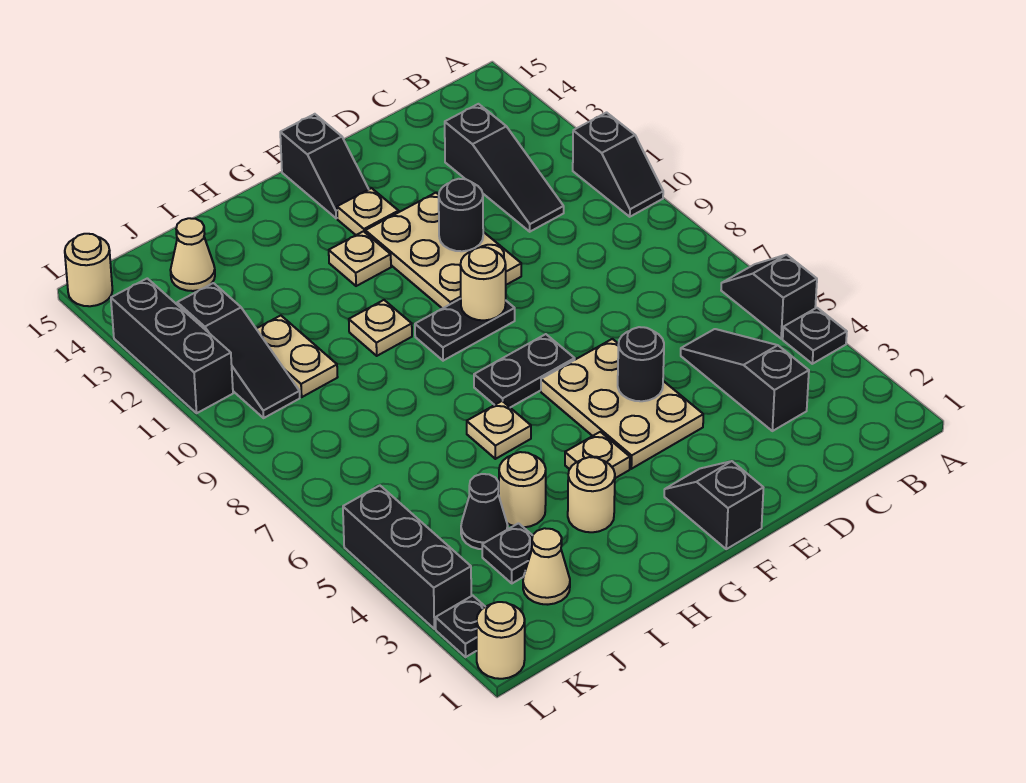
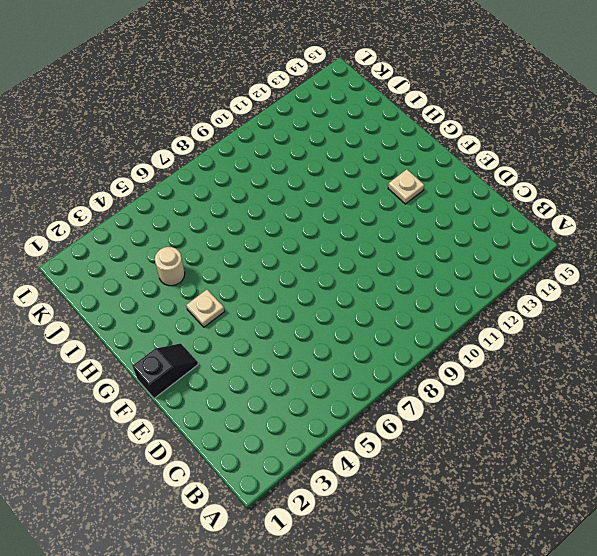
none -> black 1x1 plate [783,308,847,364]
none -> black 1x2 slope [721,255,817,339]
none -> black 1x2 slope [573,113,663,217]
none -> black 1x3 slope [681,329,809,431]

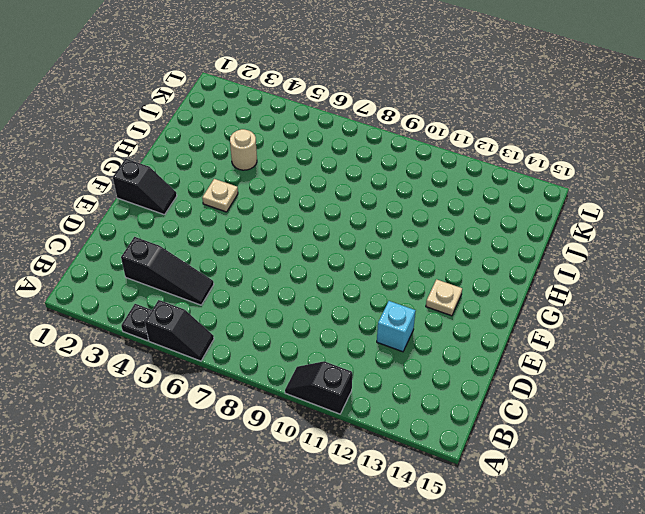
cyan 1x1 brick [377,301,416,352] -> none
none -> black 1x3 slope [445,104,564,232]
none -> tan 2x3 plate [541,339,703,469]
none -> tan 2x3 plate [365,193,521,309]
none -> black 1x2 plate [474,334,575,407]

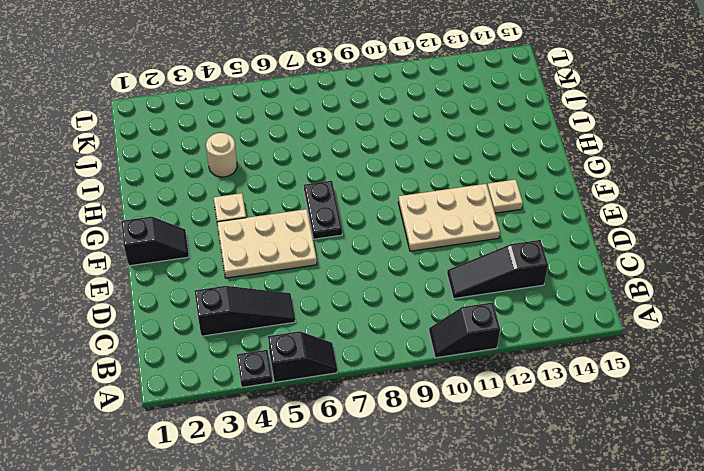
none -> black 1x2 plate [415,299,515,361]
none -> black 1x2 slope [280,114,369,218]
none -> tan 1x1 plate [329,231,391,286]
none -> tan 1x1 round brick [568,457,615,532]

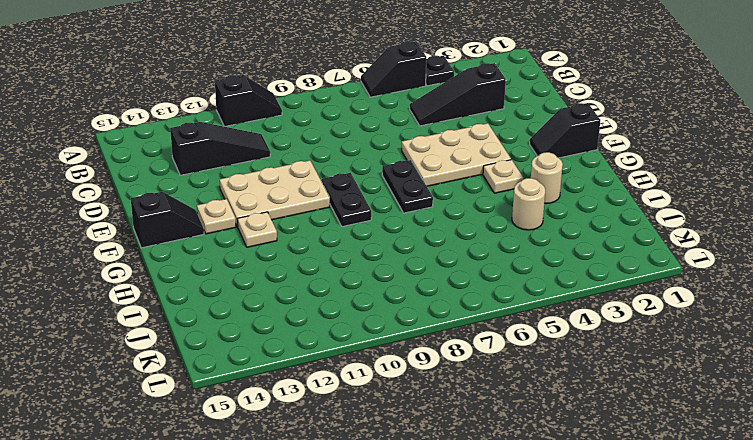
none -> tan 1x1 plate [467,401,531,459]
none -> tan 1x1 plate [349,300,412,356]
none -> tan 1x1 cone [523,528,570,605]
none -> black 1x1 plate [482,523,533,583]

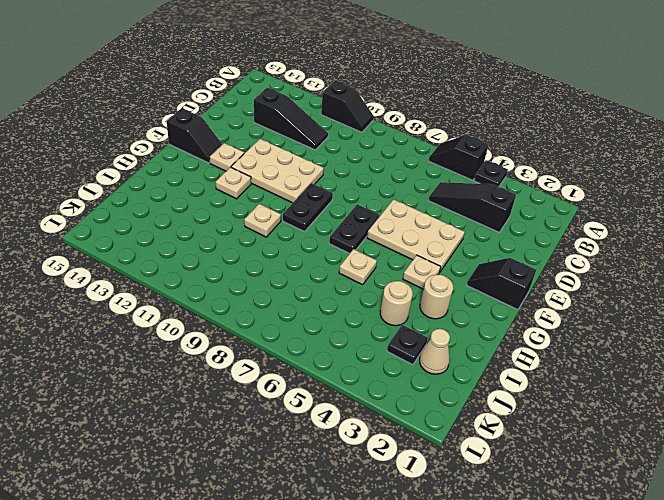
none -> black 1x1 cone [461,474,508,549]
none -> tan 1x2 plate [256,316,338,397]
none -> tan 1x1 cone [171,218,215,291]
none -> black 1x3 slope [177,283,300,418]

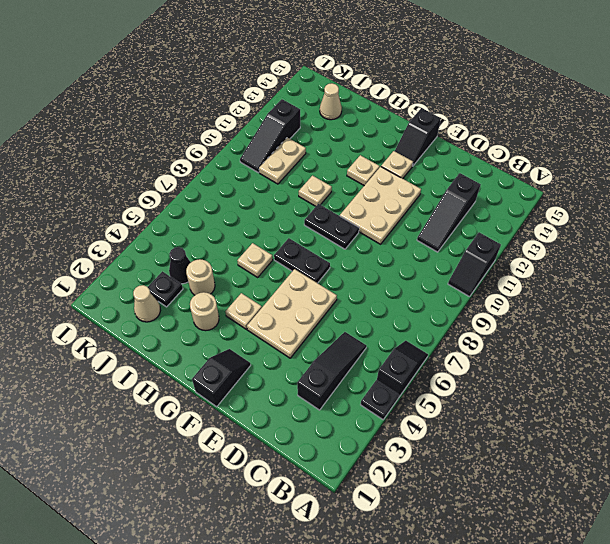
none -> tan 1x1 round brick [476,602,525,679]
none -> black 1x1 plate [436,596,485,657]
none -> black 1x3 brick [343,485,471,629]
none -> black 1x3 brick [111,278,233,413]

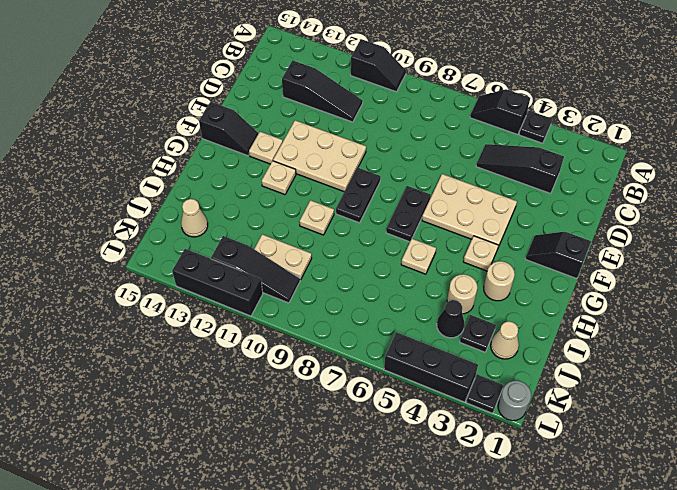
grey 1x1 round brick [498,381,531,421] -> tan 1x1 round brick [476,602,525,679]
none -> tan 1x1 round brick [65,234,112,306]
none -> black 1x1 round brick [618,327,664,401]
none -> black 1x1 round brick [439,179,483,251]
none -> tan 1x1 round brick [460,247,506,320]

